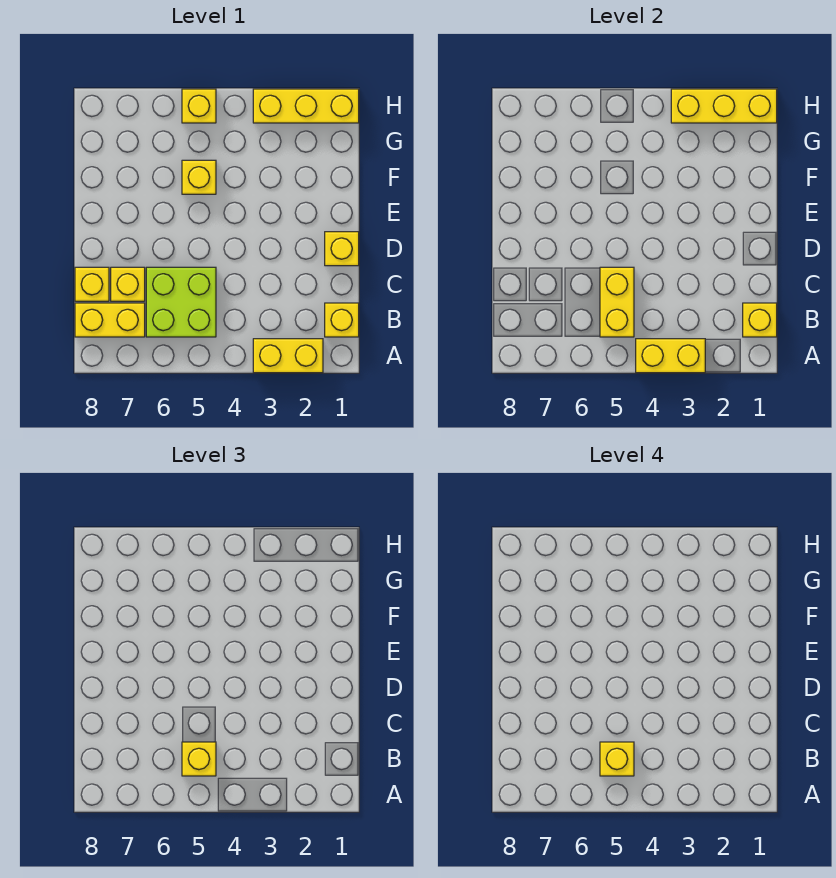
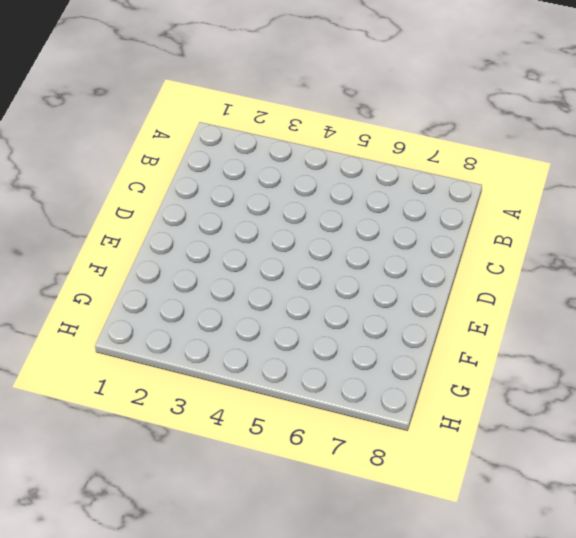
none -> yellow 1x2 brick [253,339,323,373]
none -> yellow 1x1 brick [325,303,359,337]
none -> lime 2x2 brick [146,267,216,337]

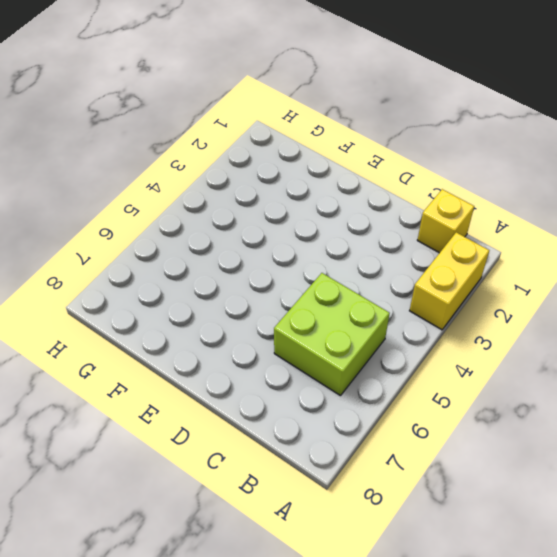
none -> yellow 1x2 brick [75,303,145,337]
none -> yellow 1x1 brick [111,267,145,301]
none -> yellow 1x1 brick [75,267,109,301]

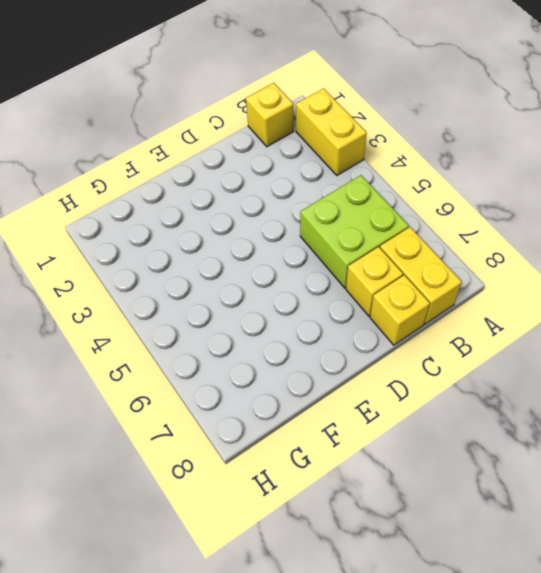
none -> yellow 1x1 brick [325,232,359,266]
none -> yellow 1x1 brick [182,160,216,194]
none -> yellow 1x3 brick [253,89,359,123]

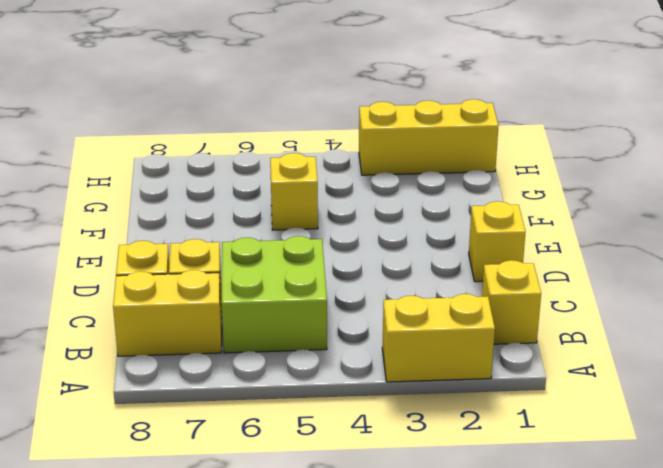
none -> yellow 1x1 brick [182,89,216,123]
none -> yellow 1x2 brick [636,339,705,373]
none -> yellow 1x1 brick [743,303,777,337]

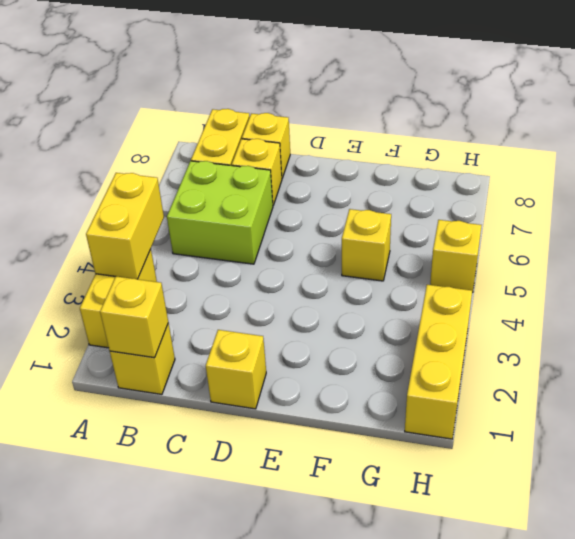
none -> yellow 1x2 brick [600,267,634,337]
none -> yellow 1x3 brick [671,89,777,123]
none -> yellow 1x1 brick [182,742,216,776]

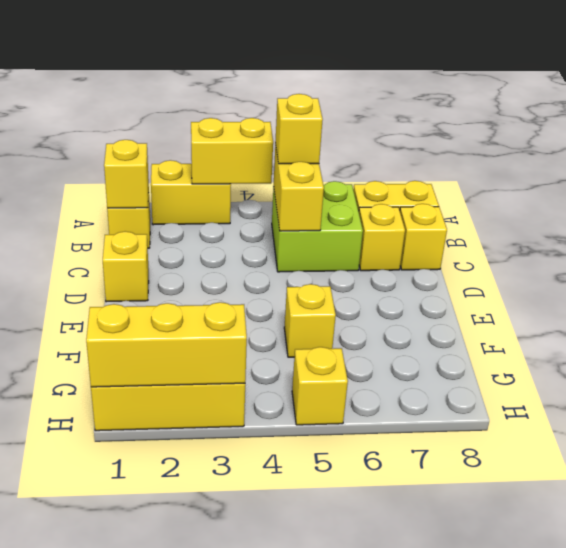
none -> yellow 1x1 brick [600,742,634,776]

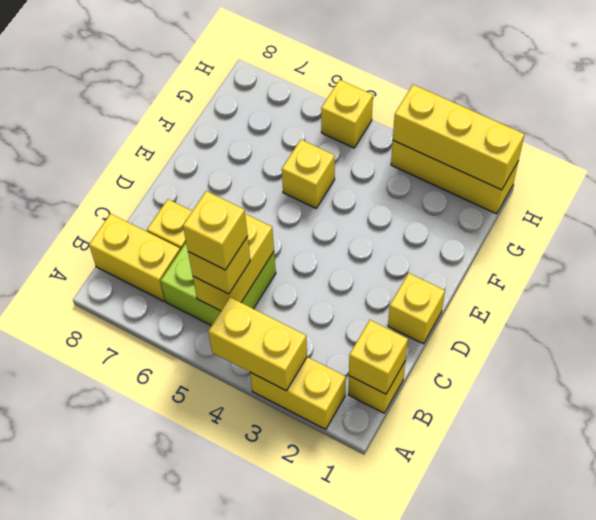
none -> yellow 1x1 brick [75,267,109,301]

